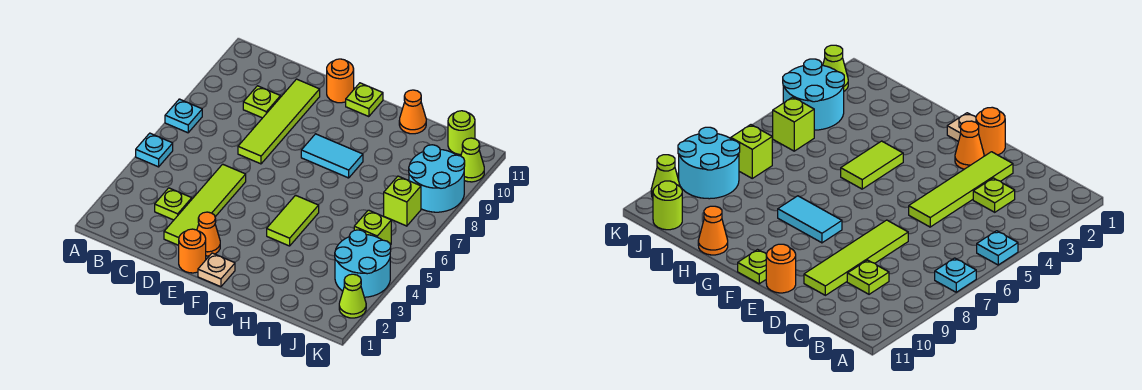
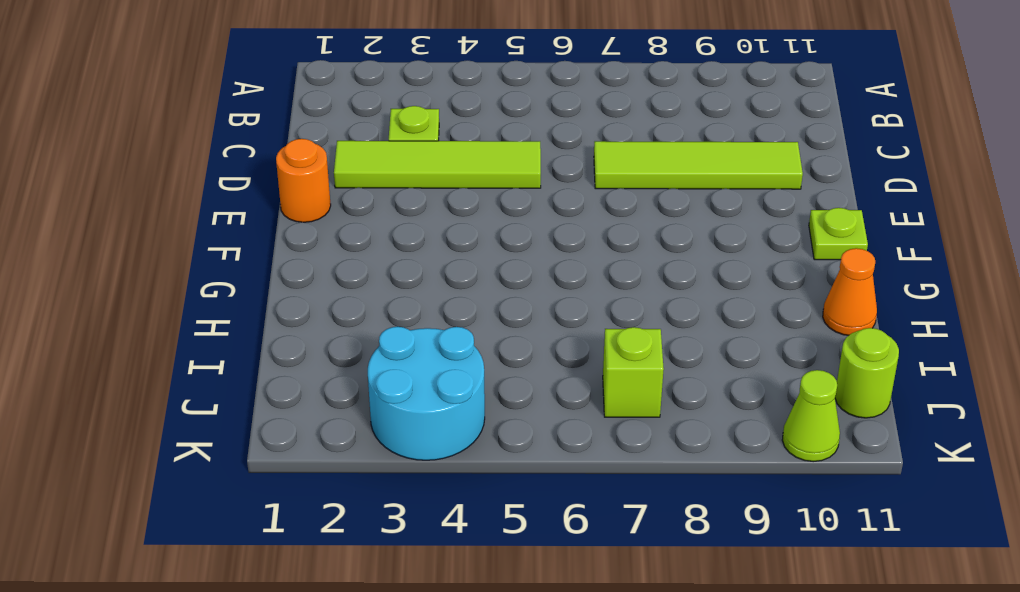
none -> cyan 1x1 plate [136,133,173,167]
none -> cyan 1x1 plate [165,99,202,133]
none -> lime 1x1 plate [243,86,280,118]

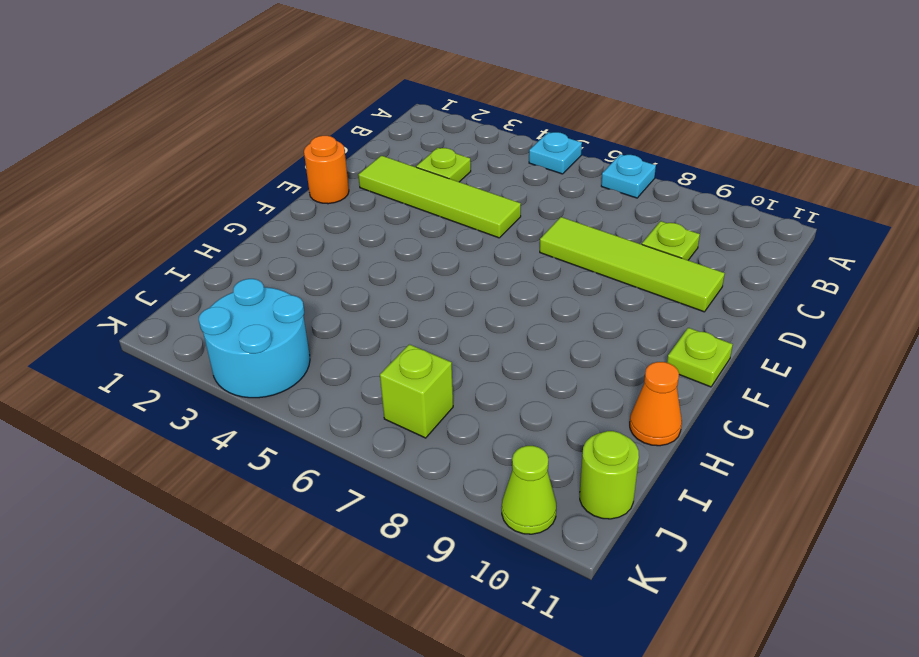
none -> orange 1x1 cone [197,212,220,256]
none -> orange 1x1 round brick [327,59,354,103]
none -> tan 1x1 plate [198,253,235,287]

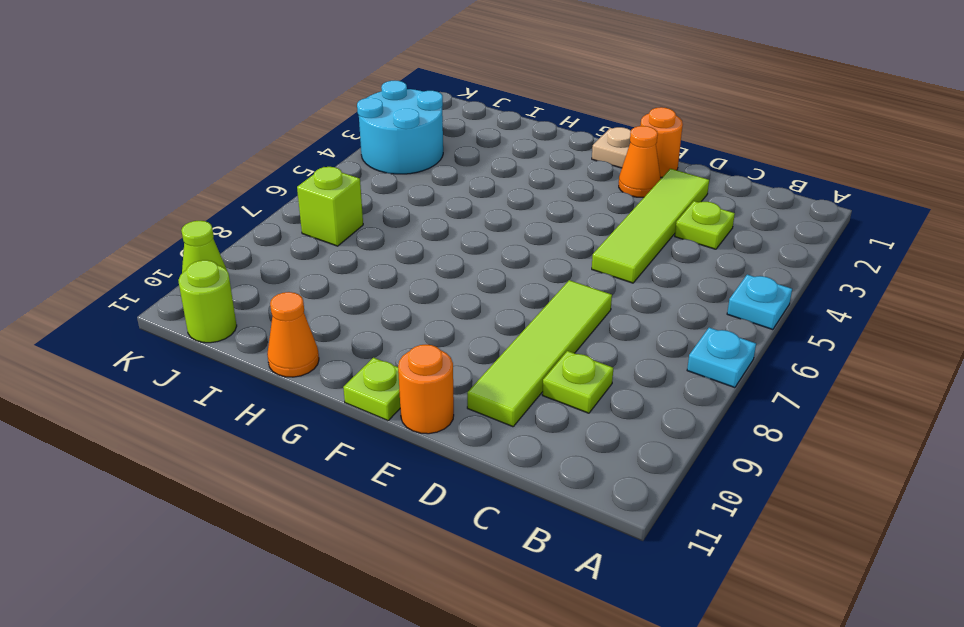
none -> cyan 1x2 tile [301,134,363,178]
none -> lime 1x2 tile [267,195,319,246]
none -> lime 1x1 brick [354,210,391,245]

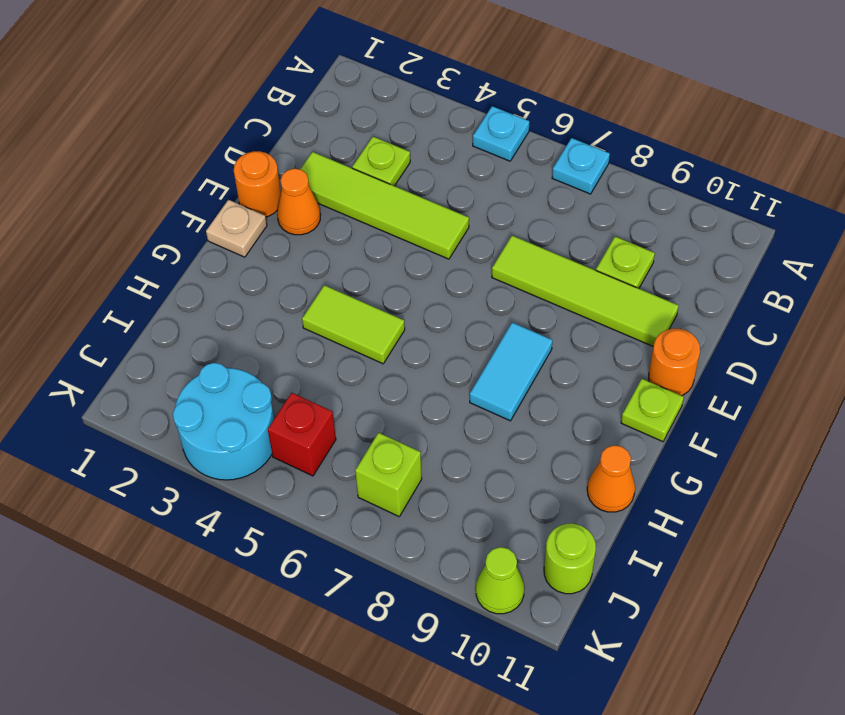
red 1x1 brick [268,393,336,476] -> lime 1x1 brick [354,210,391,245]
none -> cyan 2x2 round brick [409,145,465,212]
none -> lime 1x1 cone [339,274,366,318]

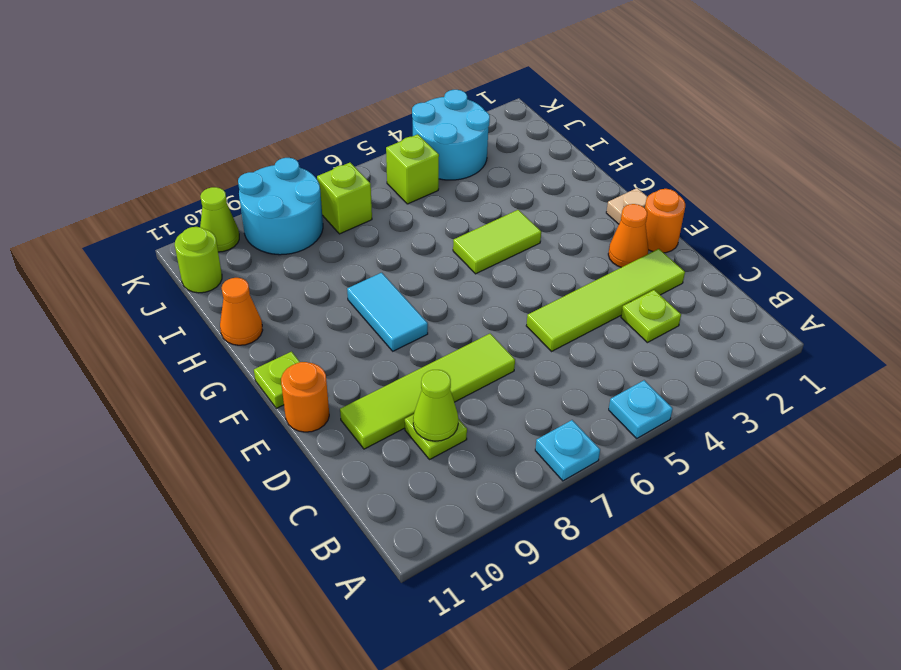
lime 1x1 cone [413,370,458,441] -> lime 1x1 cone moved to [339,274,366,318]

